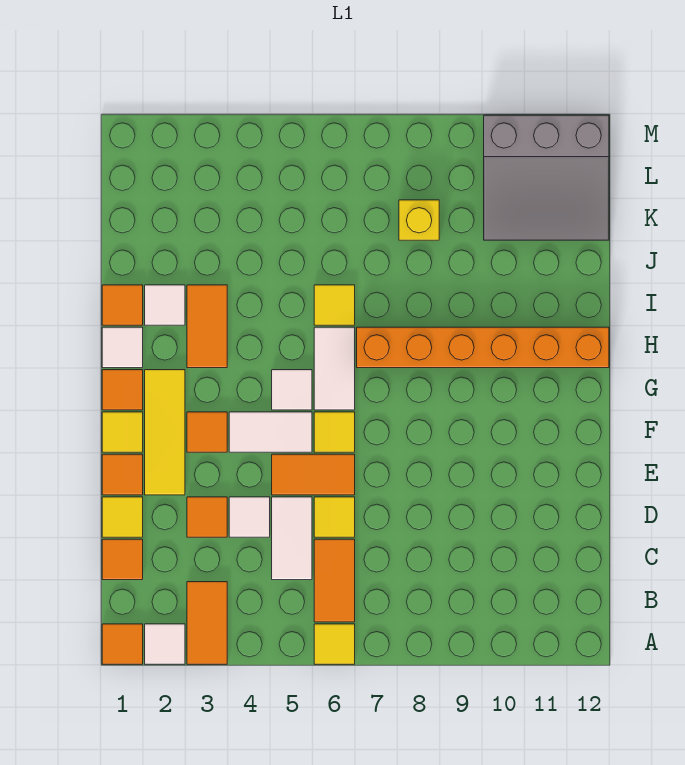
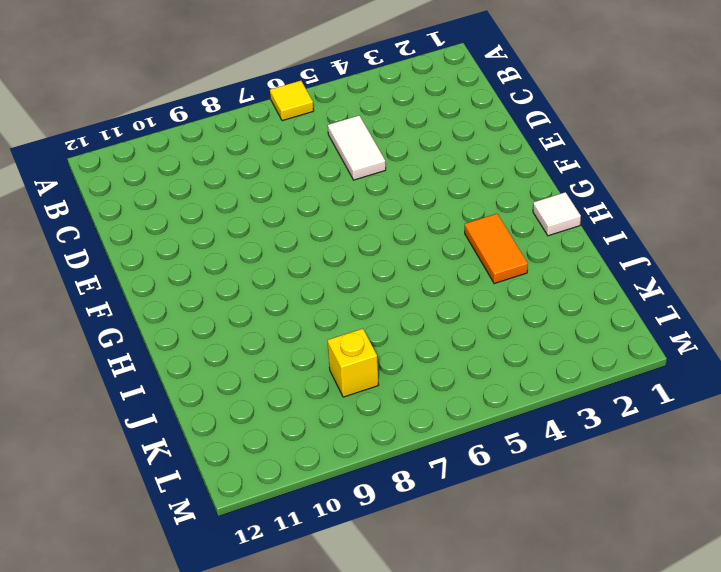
none -> orange 1x1 tile [102,624,143,664]
none -> white 1x1 tile [145,624,185,664]
none -> orange 1x2 tile [187,582,227,664]

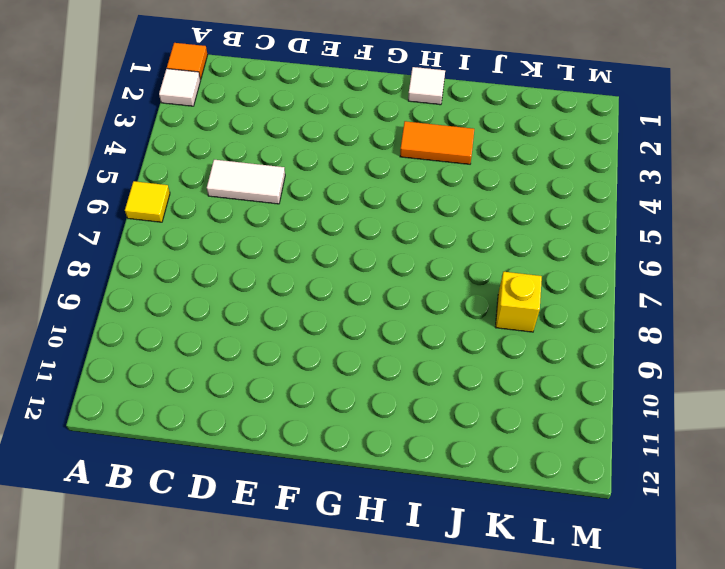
none -> orange 1x2 tile [187,582,227,664]
none -> orange 1x2 tile [314,539,355,622]
none -> orange 1x1 tile [102,539,143,580]

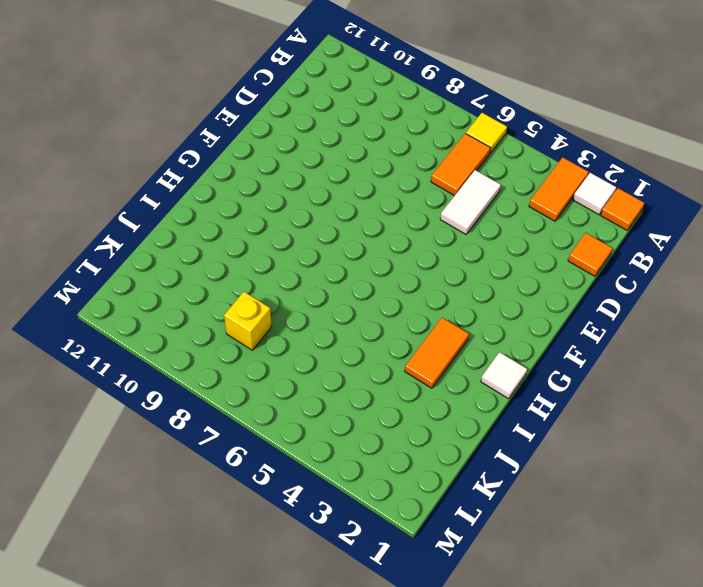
none -> yellow 1x1 tile [102,497,143,537]
none -> orange 1x1 tile [187,497,227,537]
none -> white 1x1 tile [229,497,270,537]

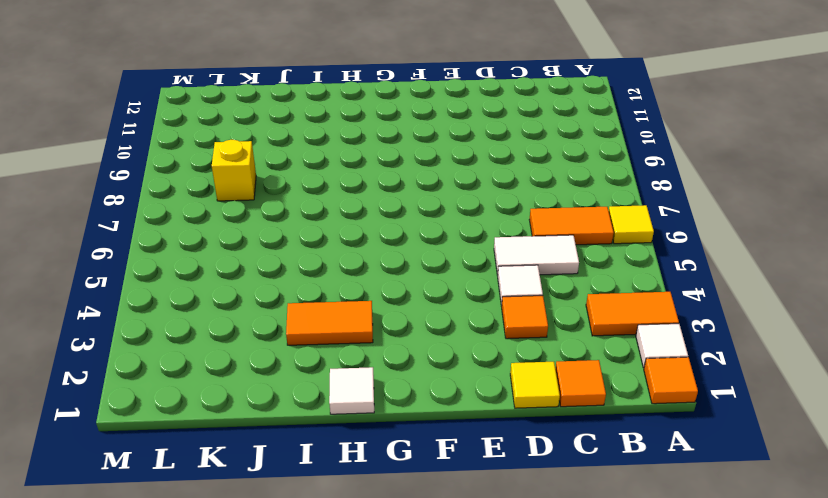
none -> yellow 1x1 tile [314,497,355,537]
none -> orange 1x1 tile [102,454,143,495]
none -> yellow 1x3 tile [145,370,185,495]

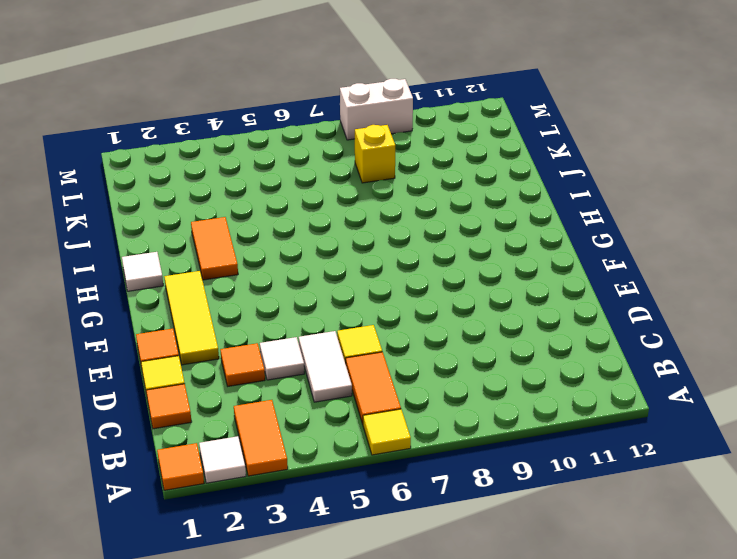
white 1x2 brick [340,79,413,140] -> none
none -> orange 1x2 tile [272,454,355,495]
none -> yellow 1x1 tile [102,412,143,452]
none -> orange 1x1 tile [187,412,227,452]

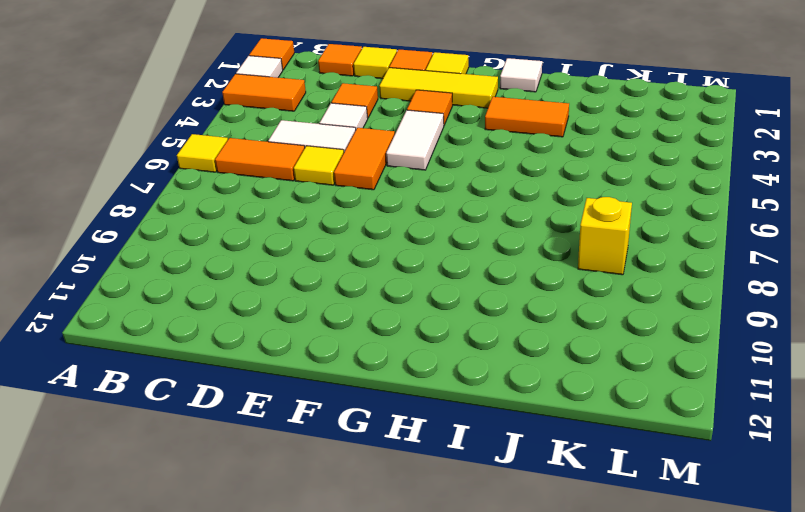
none -> yellow 1x1 tile [314,412,355,452]
none -> orange 1x1 tile [102,370,143,410]
none -> white 1x1 tile [272,370,312,410]

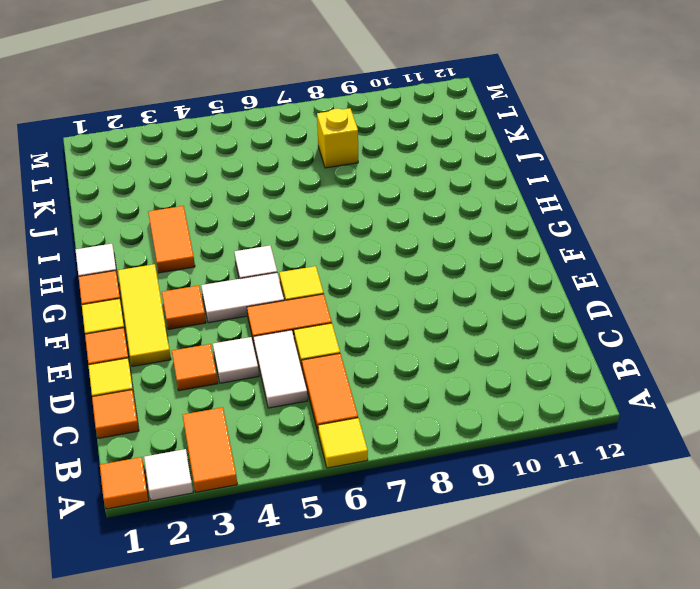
none -> white 1x2 tile [314,327,355,410]
none -> orange 1x6 brick [357,327,609,368]
none -> orange 1x1 tile [102,285,143,325]

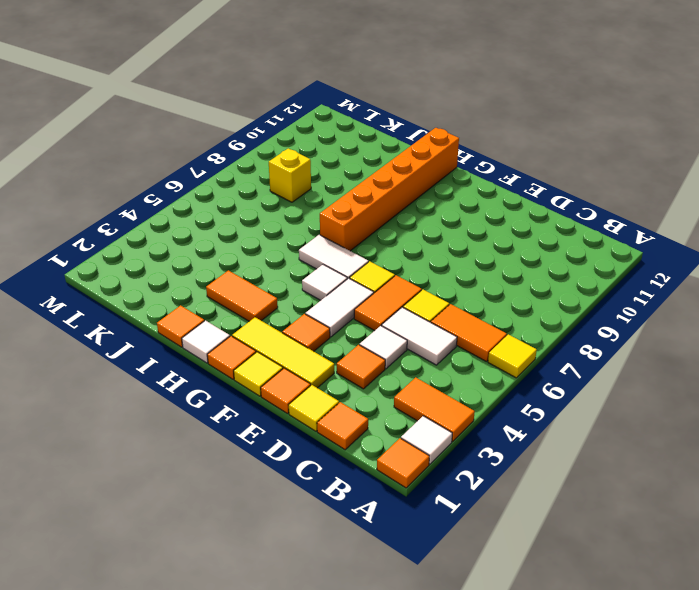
none -> white 1x1 tile [145,285,185,325]
none -> yellow 1x1 tile [314,285,355,325]
none -> grey 3x3 slope [484,115,609,240]

